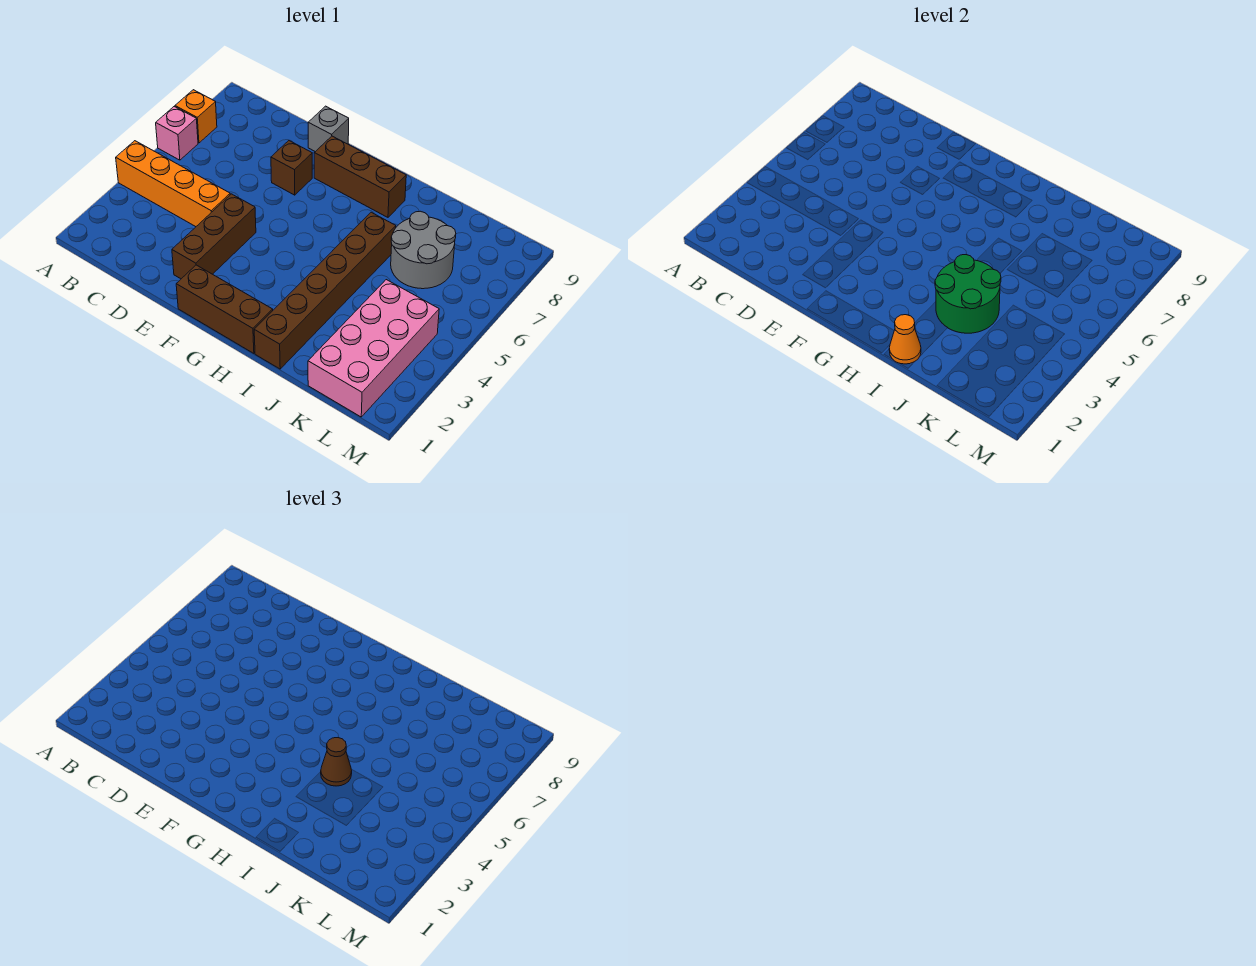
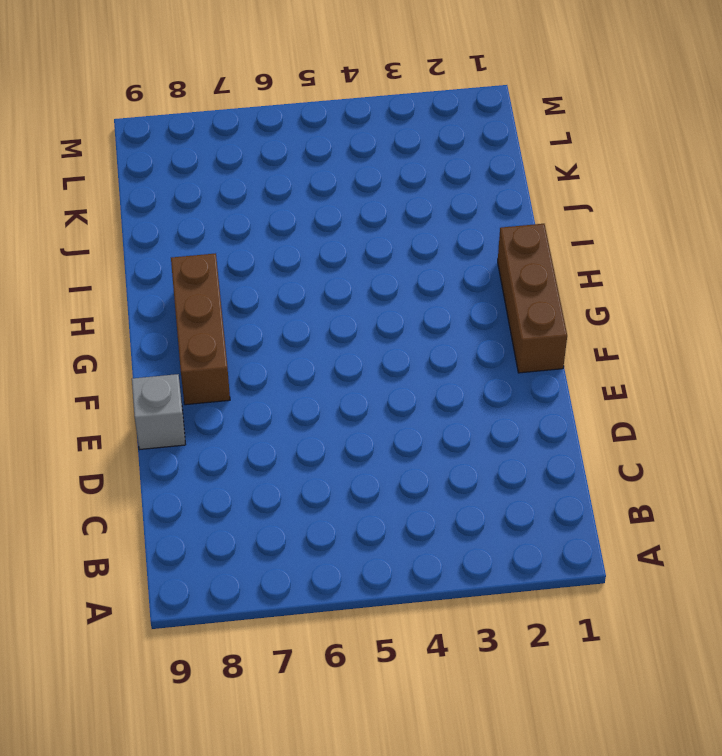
none -> orange 1x4 brick [116,141,230,227]
none -> pink 1x1 brick [156,107,198,160]
none -> orange 1x1 brick [175,90,217,143]

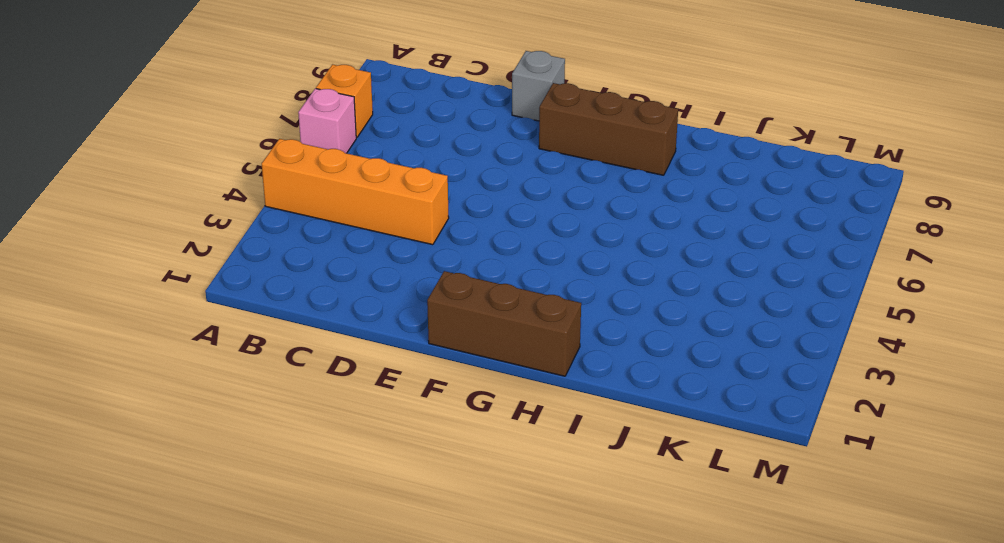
none -> brown 1x3 brick [172,194,256,279]
none -> brown 1x1 brick [271,141,312,195]
none -> brown 1x6 brick [254,212,396,369]

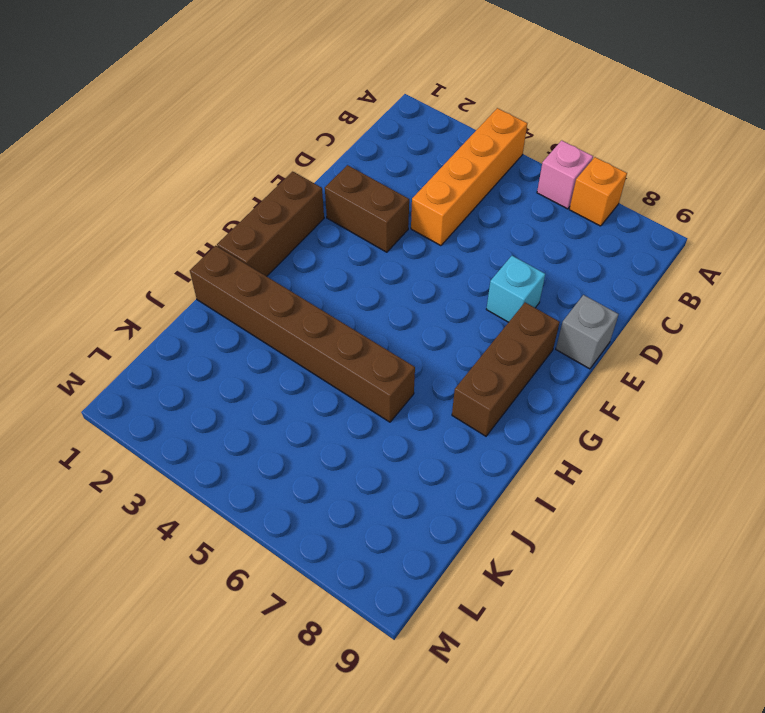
brown 1x2 brick [325,165,409,252] -> brown 1x3 brick [172,194,256,279]
cyan 1x1 brick [486,256,545,322] -> brown 1x1 brick [271,141,312,195]
none -> grey 2x2 round brick [391,211,456,289]
none -> pink 2x4 brick [308,280,439,417]
none -> orange 1x1 cone [889,315,921,364]

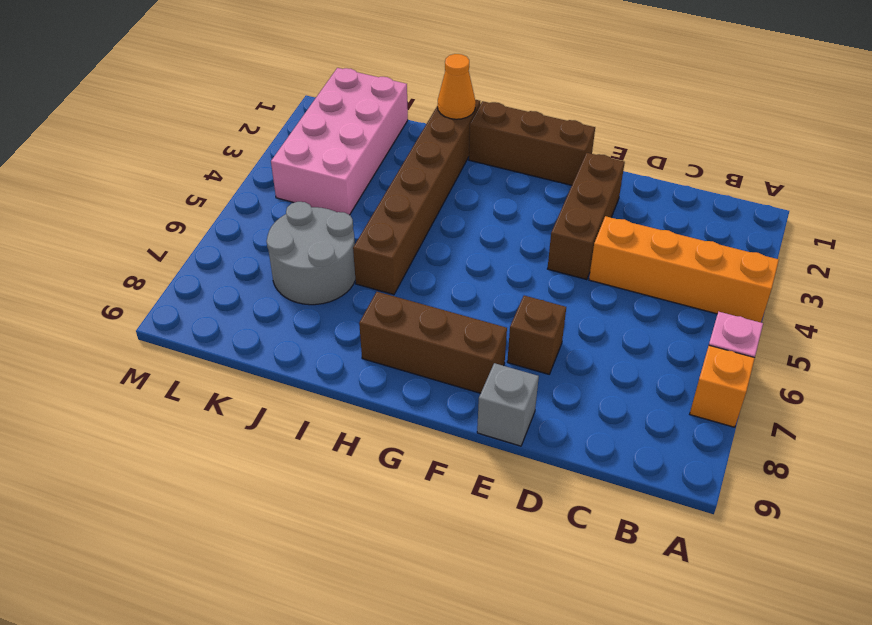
none -> green 2x2 round brick [935,255,1001,333]
none -> brown 1x1 cone [321,738,352,786]

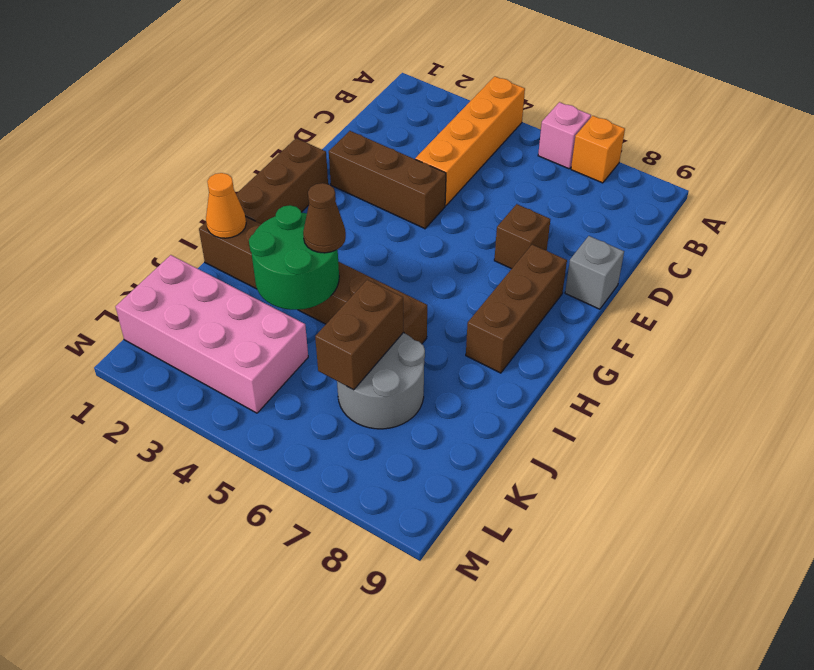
brown 1x2 brick [315,280,403,390] -> none

